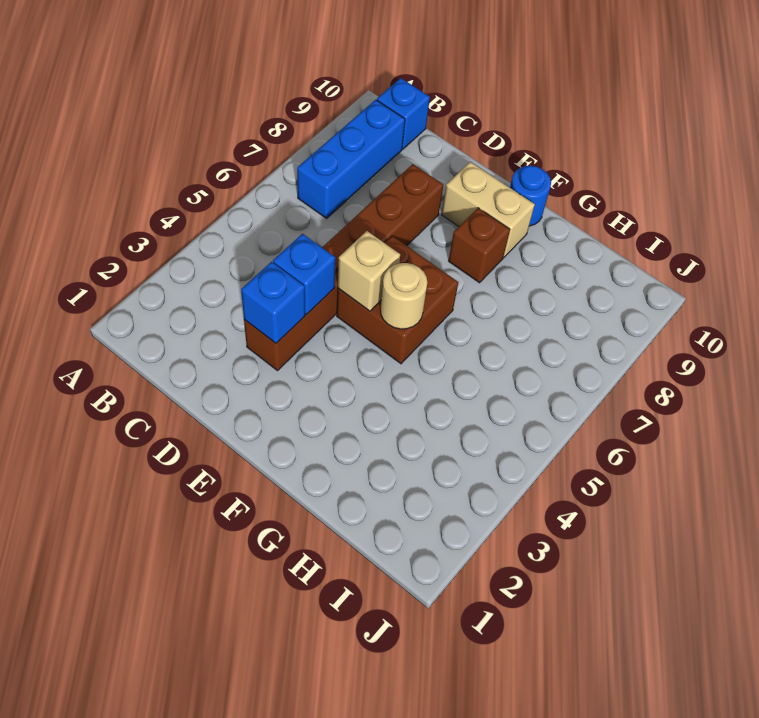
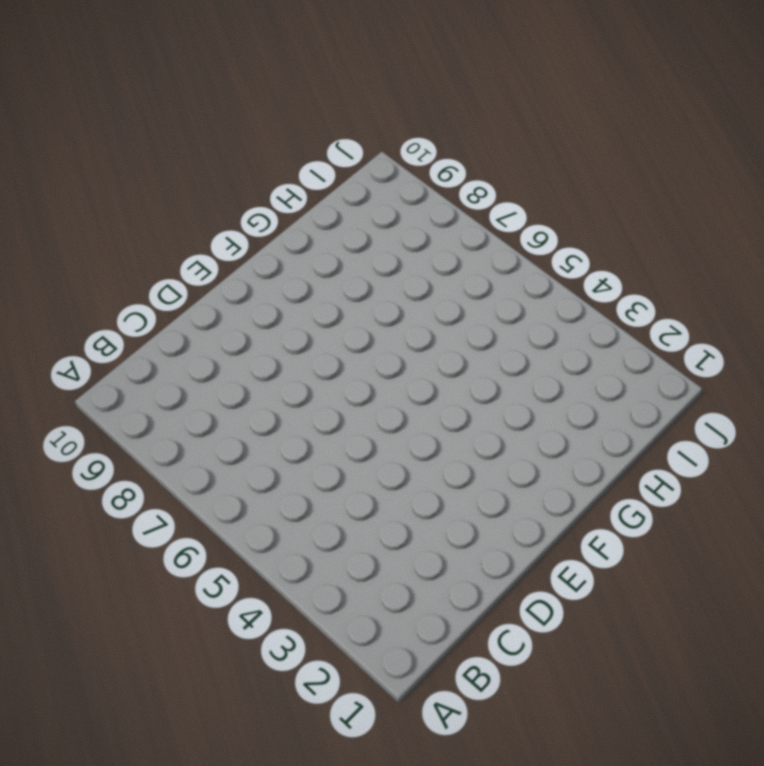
none -> blue 1x3 brick [297,100,405,218]
none -> blue 1x1 brick [377,78,430,149]

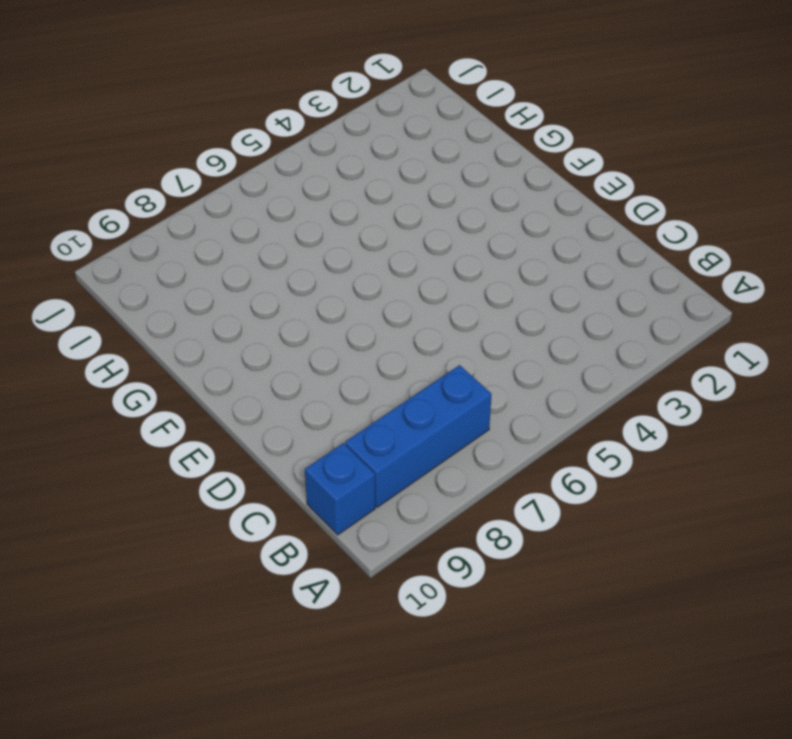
none -> brown 1x6 brick [244,164,443,371]
none -> brown 2x2 brick [337,236,458,364]

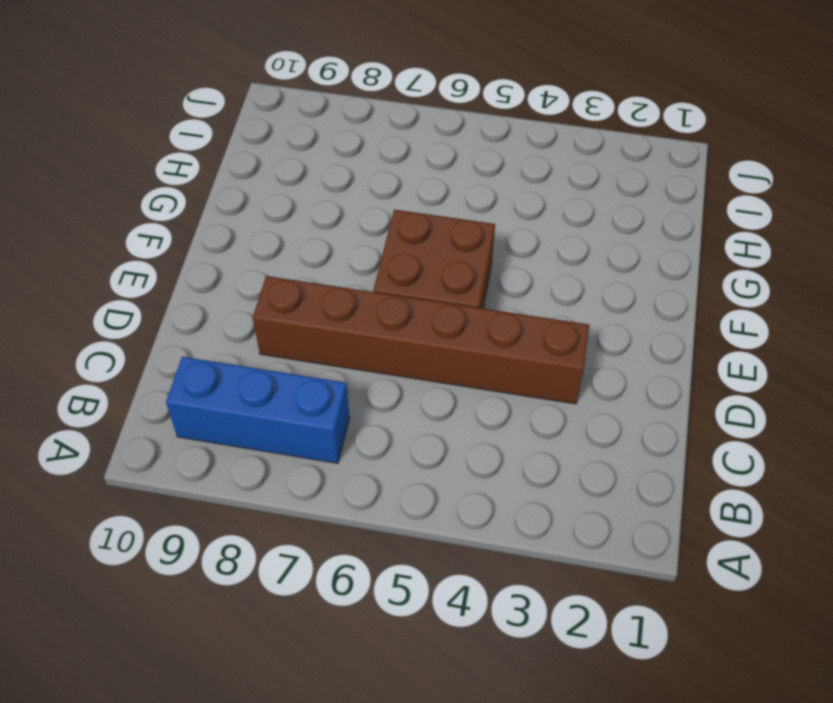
none -> blue 1x1 brick [377,78,430,149]
none -> tan 1x2 brick [442,162,535,257]

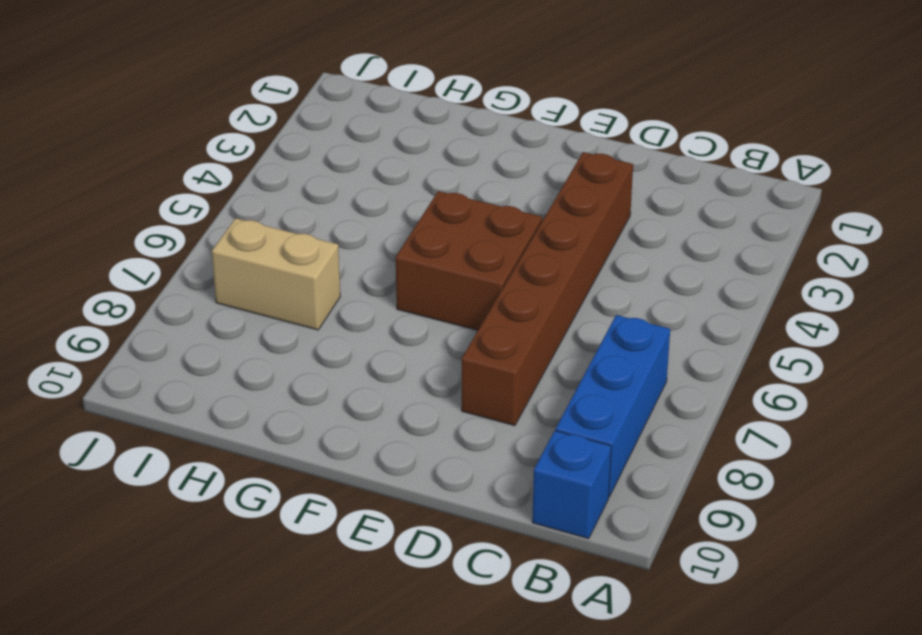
tan 1x2 brick [212,218,340,330] -> tan 1x2 brick moved to [442,162,535,257]
none -> brown 1x1 brick [449,208,510,283]
none -> blue 1x1 round brick [510,166,551,226]

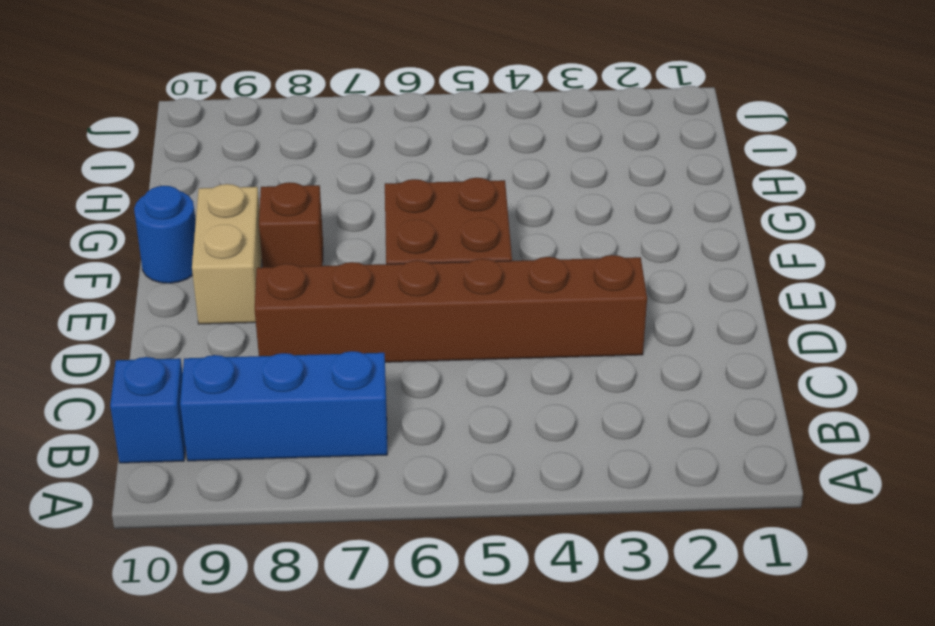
none -> blue 1x1 brick [241,262,305,343]
none -> blue 1x1 brick [273,234,335,314]

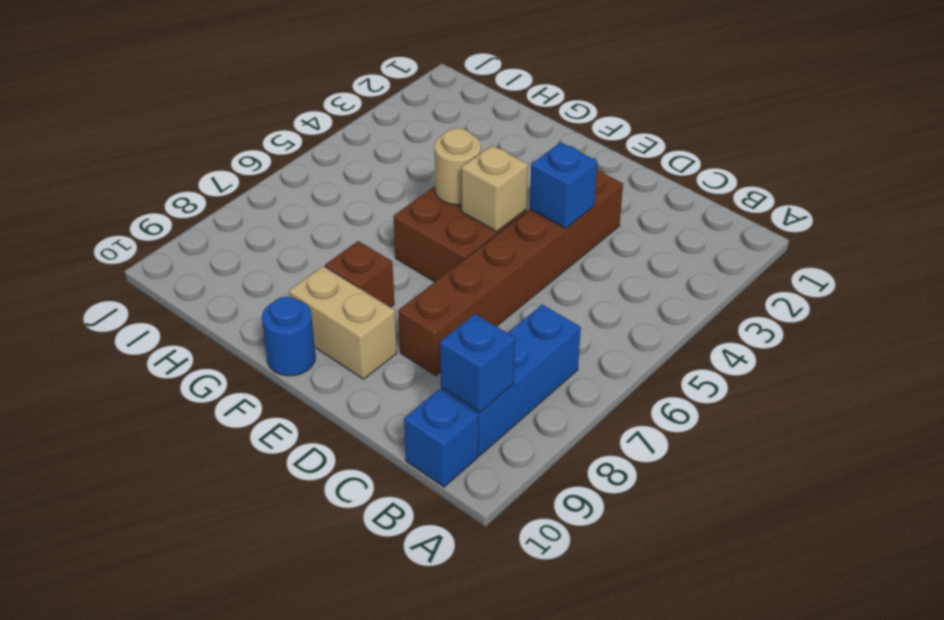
blue 1x1 brick [440,314,515,412] -> blue 1x1 brick moved to [241,262,305,343]

